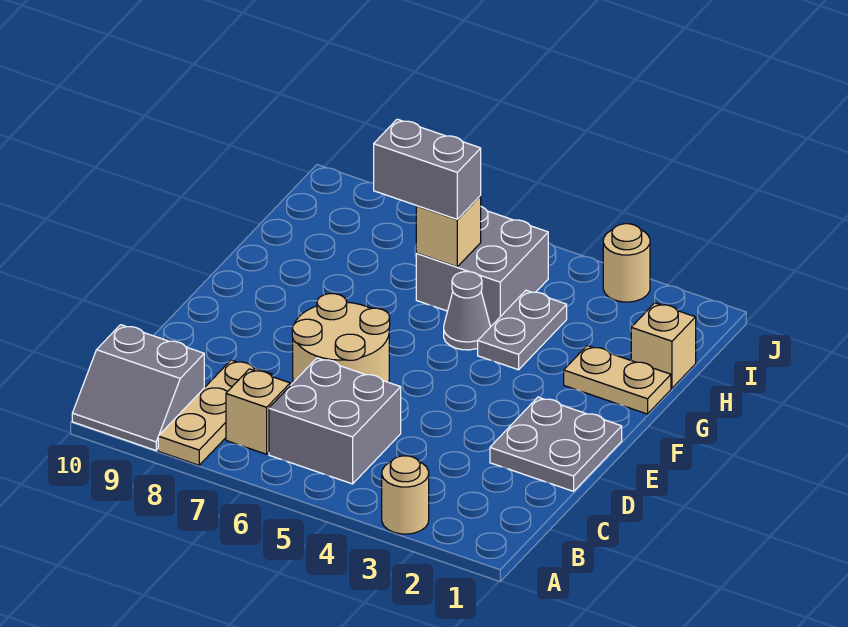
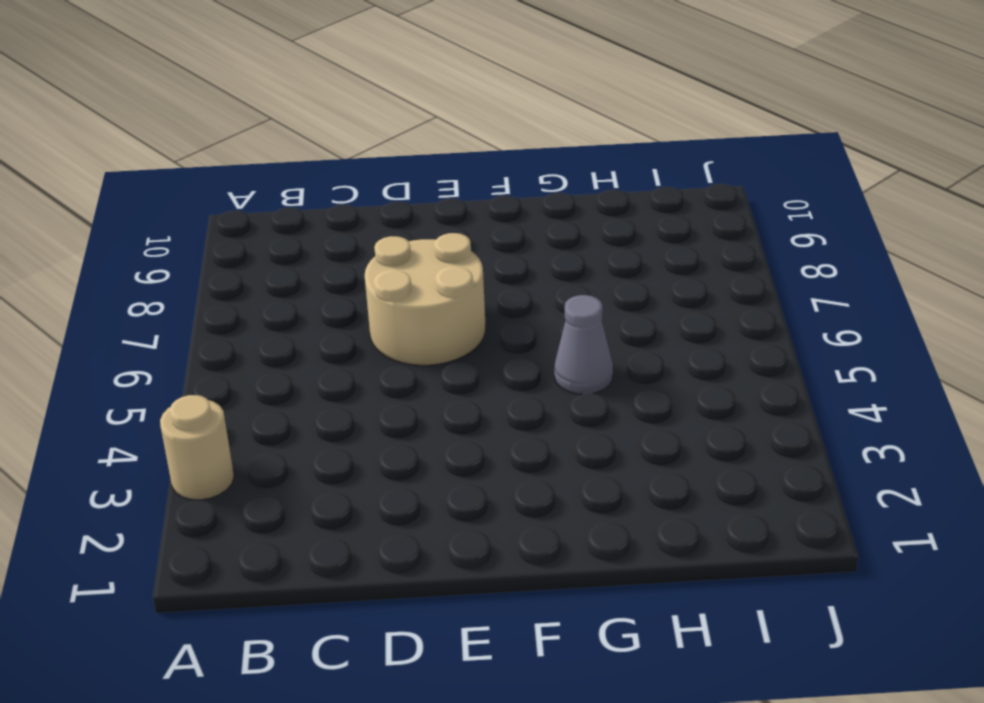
none -> tan 1x3 plate [158,360,272,465]
none -> grey 2x2 slope [72,325,204,450]
none -> grey 2x2 brick [269,358,401,484]

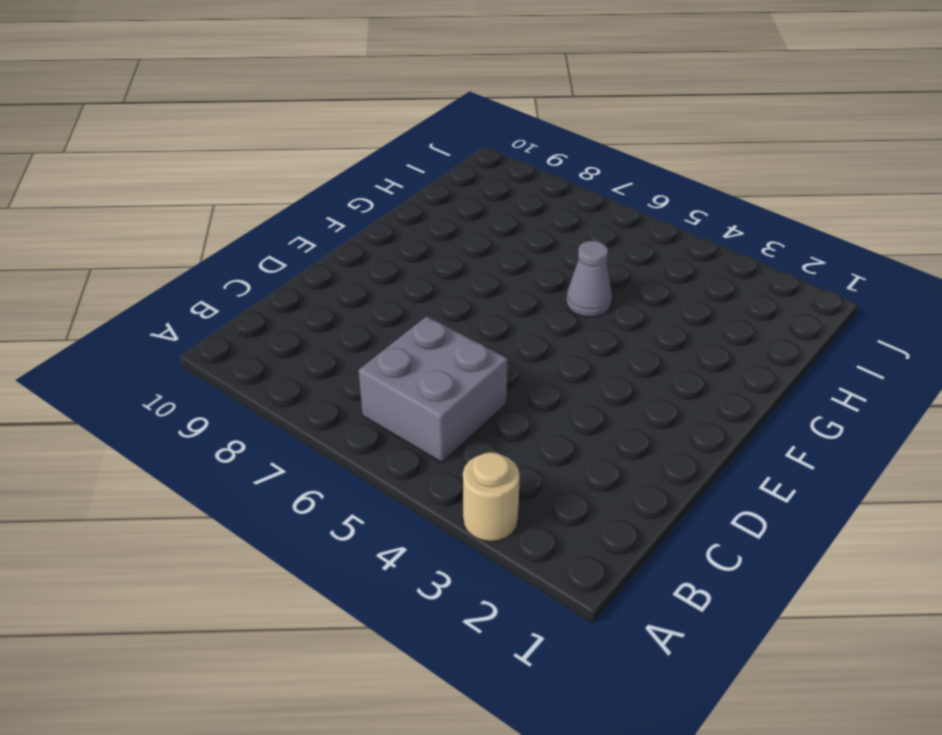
none -> tan 1x3 plate [158,360,272,465]
none -> grey 2x2 slope [72,325,204,450]
none -> tan 1x1 brick [226,369,290,454]

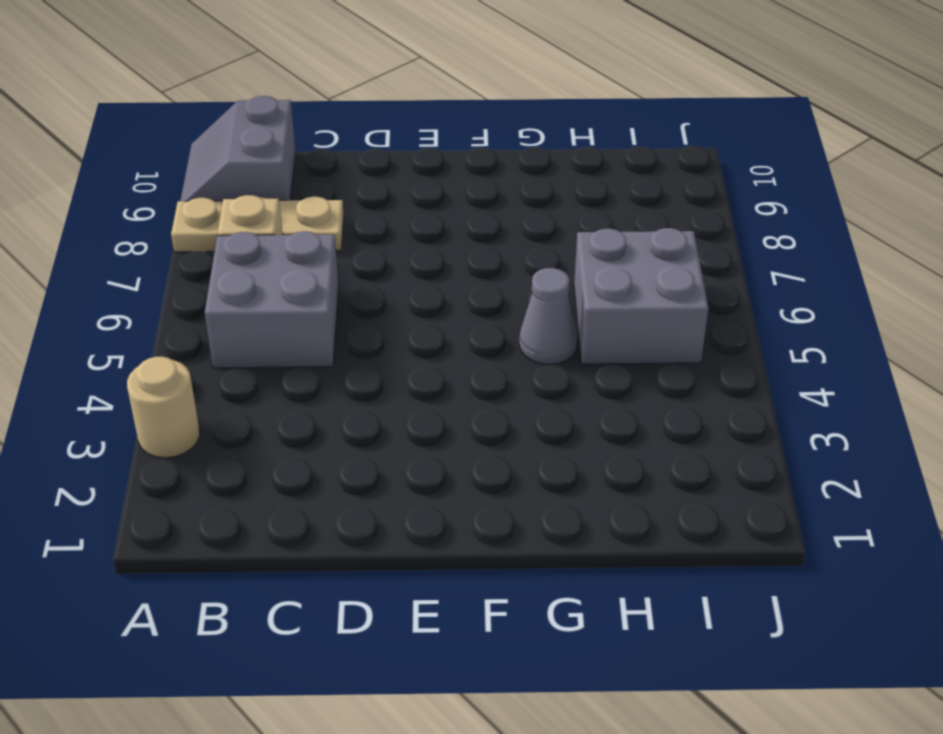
none -> grey 2x2 plate [490,397,622,491]
none -> tan 2x2 round brick [292,294,390,382]
none -> tan 1x2 plate [564,346,671,414]

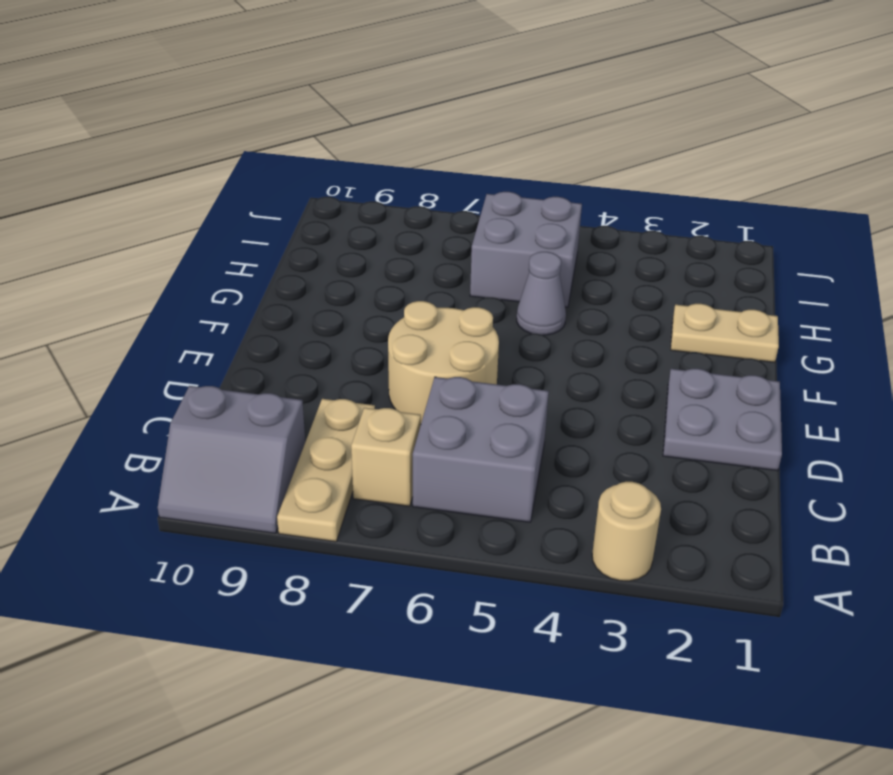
none -> grey 1x2 plate [478,290,567,370]
none -> tan 1x1 brick [631,303,696,388]
none -> tan 1x1 round brick [603,224,650,302]

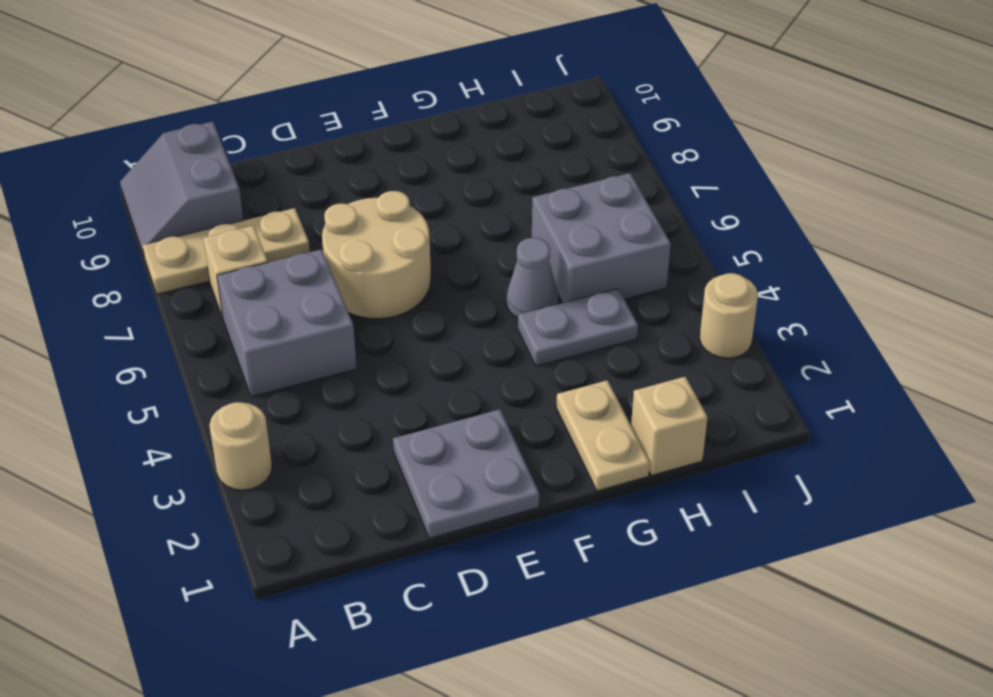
none -> tan 1x1 brick [416,196,481,267]
none -> grey 1x2 brick [374,119,481,219]

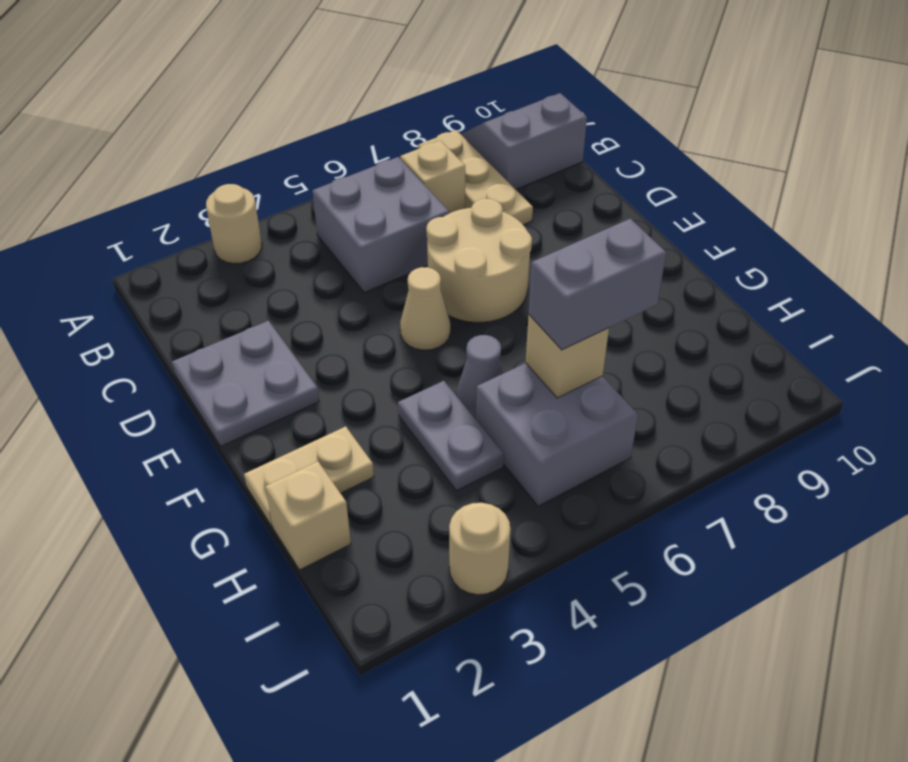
tan 1x1 cone [400,267,451,350] -> none

